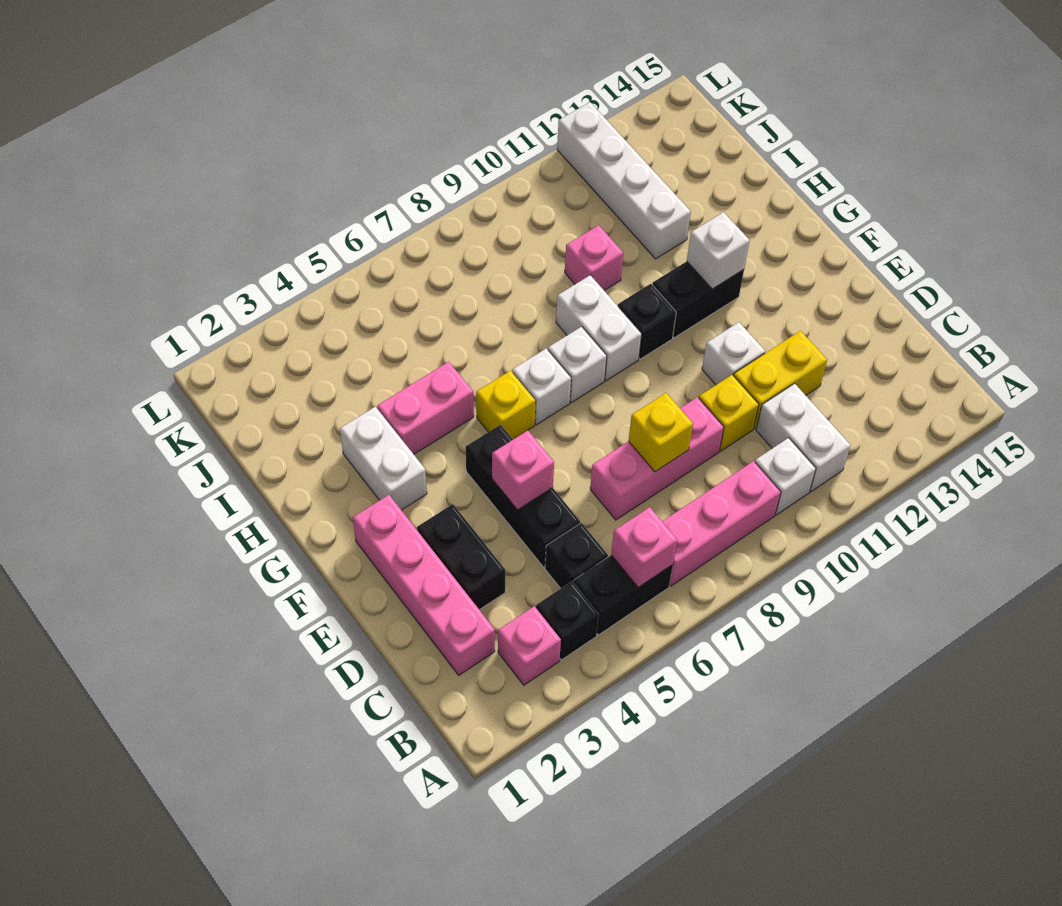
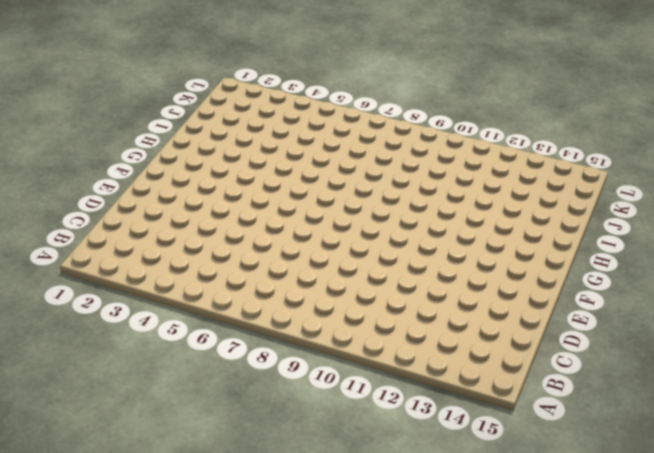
none -> pink 1x1 brick [498,606,561,685]
none -> black 1x1 brick [536,581,599,660]
none -> black 1x2 brick [574,555,673,635]

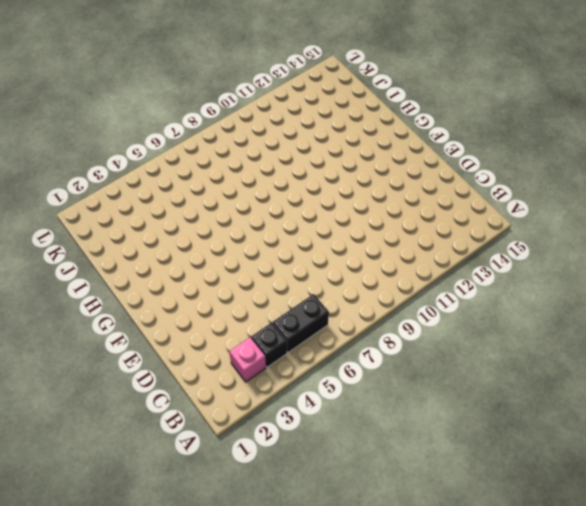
none -> pink 1x3 brick [662,461,781,586]
none -> white 1x1 brick [755,438,816,515]
none -> white 1x2 brick [756,384,851,492]

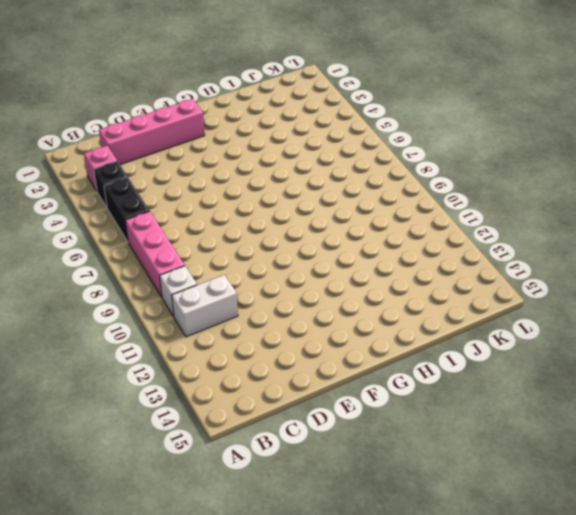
none -> black 1x1 brick [545,523,608,589]
none -> black 1x2 brick [417,504,505,610]
none -> black 1x3 brick [466,425,580,567]

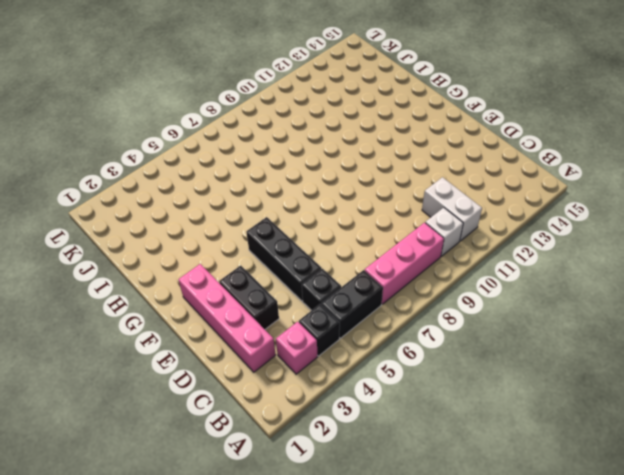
none -> pink 1x3 brick [590,397,724,520]
none -> yellow 1x1 brick [699,375,759,451]
none -> yellow 1x2 brick [734,331,827,429]

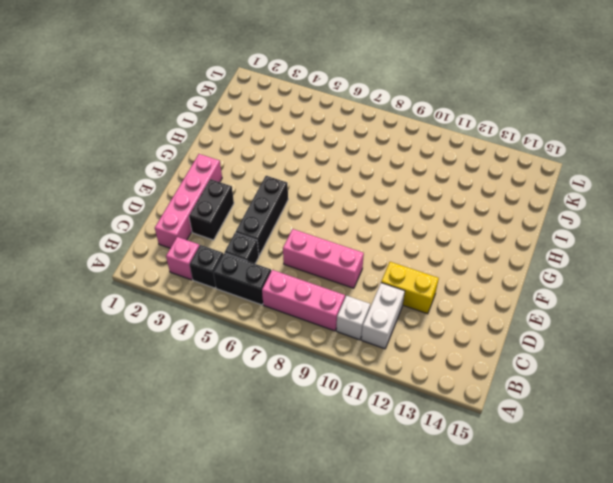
none -> yellow 1x1 brick [699,375,759,451]
none -> white 1x1 brick [702,322,765,385]
none -> white 1x2 brick [340,407,427,510]

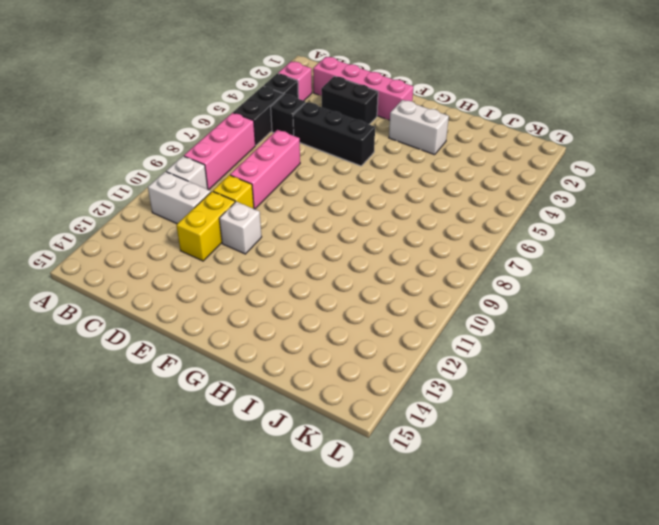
none -> yellow 1x1 brick [476,371,536,439]
none -> white 1x1 brick [512,348,571,425]
none -> white 1x1 brick [548,327,607,403]

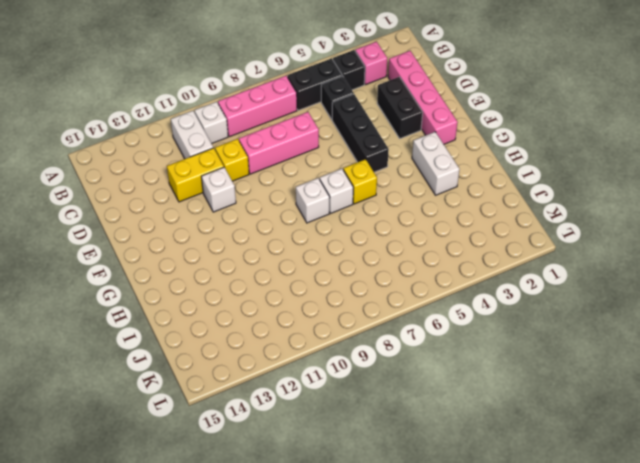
none -> white 1x2 brick [556,275,642,381]
none -> black 1x1 brick [618,284,676,359]
none -> black 1x2 brick [652,261,744,338]

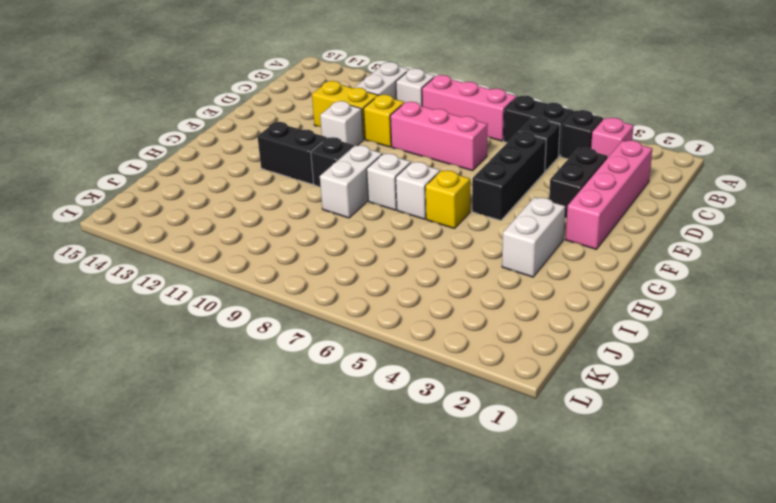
none -> pink 1x2 brick [377,362,474,454]
none -> pink 1x1 brick [565,225,623,291]
none -> white 1x4 brick [557,102,691,259]

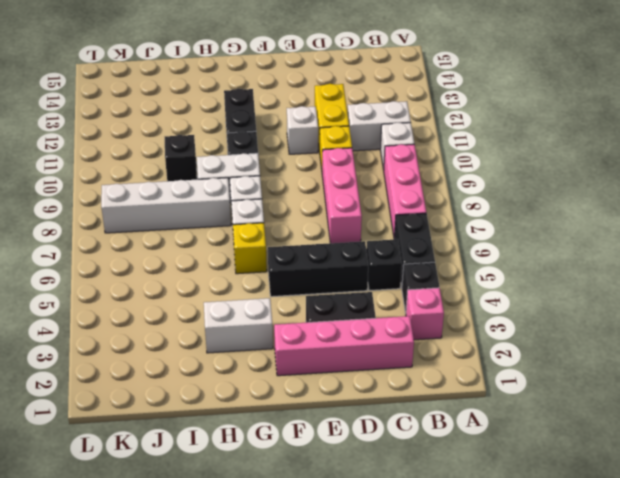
white 1x4 brick [101,178,231,233] -> white 1x4 brick moved to [557,102,691,259]
black 1x1 brick [165,135,197,181] -> pink 1x1 brick [565,225,623,291]
none -> pink 1x2 brick [377,362,474,454]
none -> pink 1x1 brick [611,507,677,587]
none -> yellow 1x1 brick [629,393,693,472]

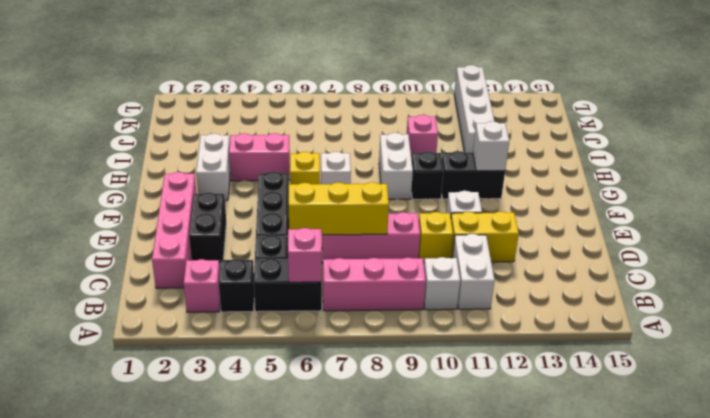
yellow 1x3 brick [289,182,389,235] -> yellow 1x1 brick [629,393,693,472]
none -> white 1x1 brick [548,327,607,403]
none -> pink 1x1 brick [492,431,554,510]

